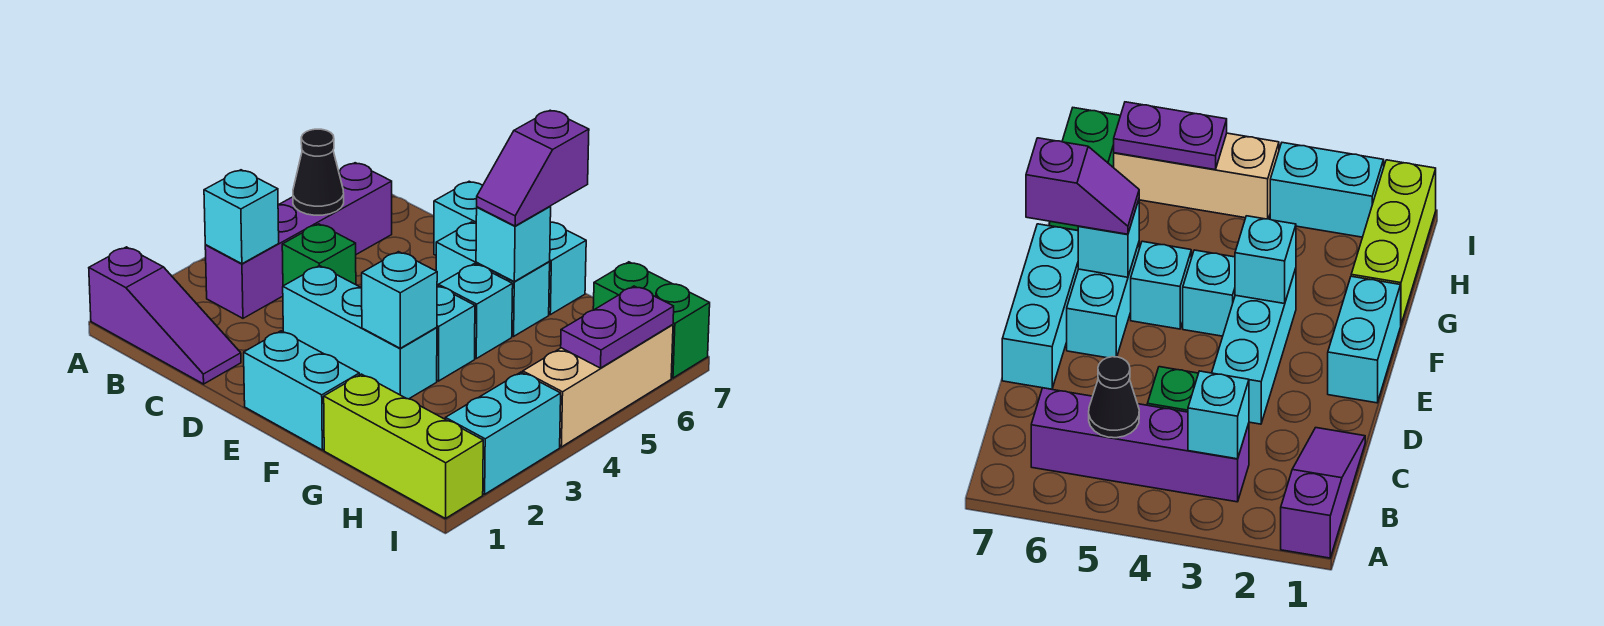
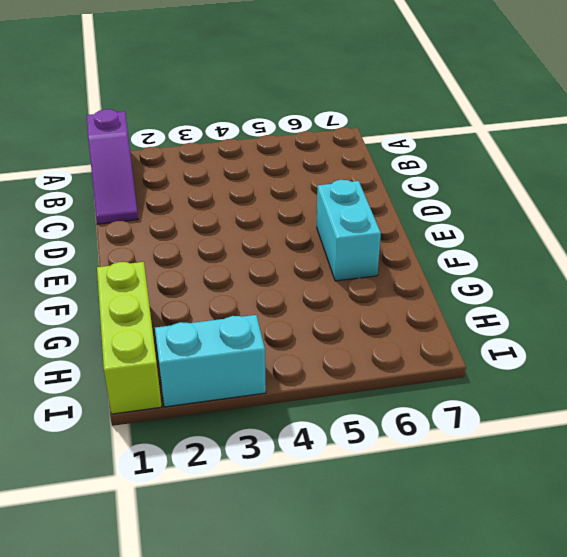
none -> purple 1x4 brick [205,163,392,318]
none -> green 1x1 brick [282,224,356,286]
none -> cyan 1x3 brick [283,266,437,399]

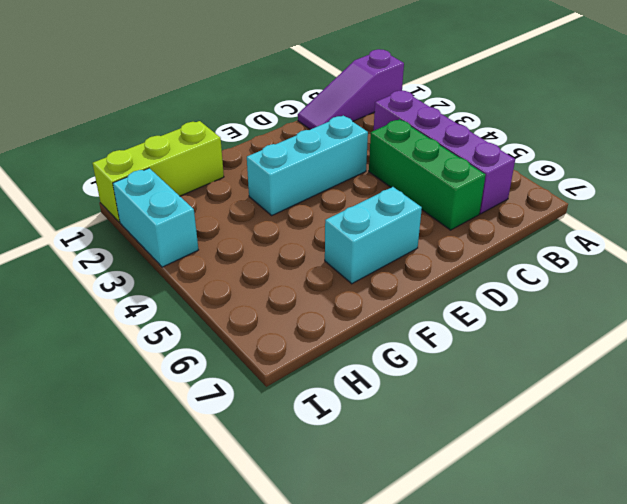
green 1x3 brick [369,119,485,230] -> green 1x1 brick [282,224,356,286]
none -> cyan 1x3 brick [434,181,586,315]
none -> cyan 1x2 brick [244,331,359,450]
none -> cyan 1x1 brick [437,286,475,381]

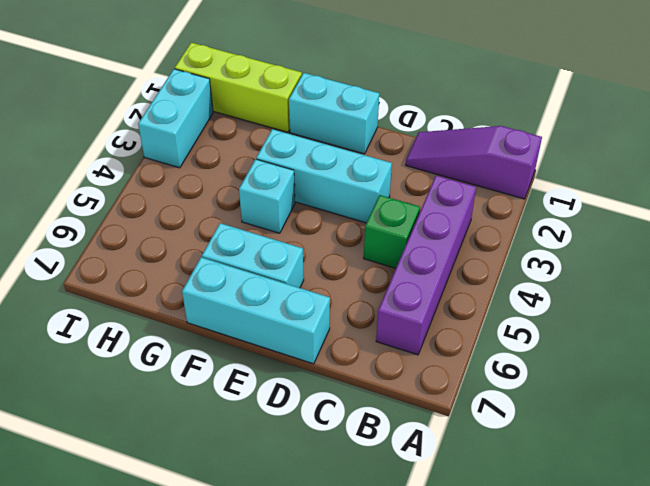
none -> cyan 1x1 brick [438,264,513,358]
none -> green 1x2 brick [593,262,710,378]
none -> tan 1x3 brick [523,325,673,447]

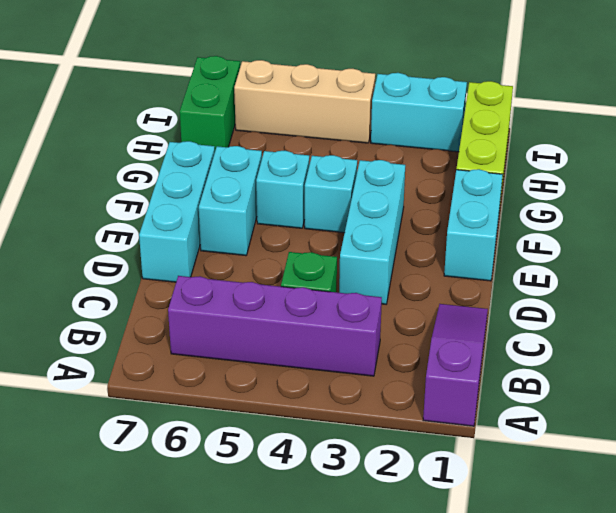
none -> cyan 1x1 brick [204,170,279,264]
none -> black 1x1 cone [293,129,344,215]
none -> cyan 1x1 brick [362,252,437,348]

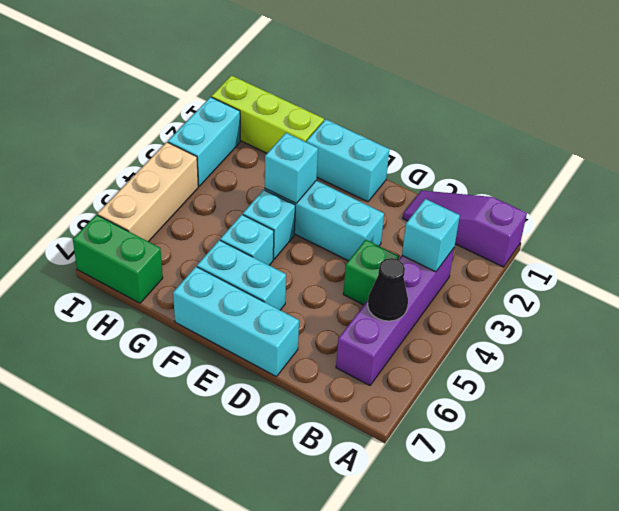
none -> cyan 1x1 brick [476,206,551,282]
none -> purple 1x2 plate [561,286,674,368]
none -> purple 1x2 slope [477,110,589,226]

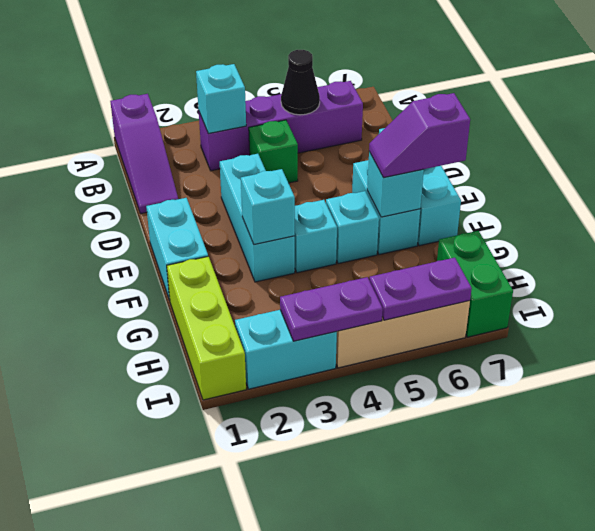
purple 1x2 plate [280,277,383,341] -> none

